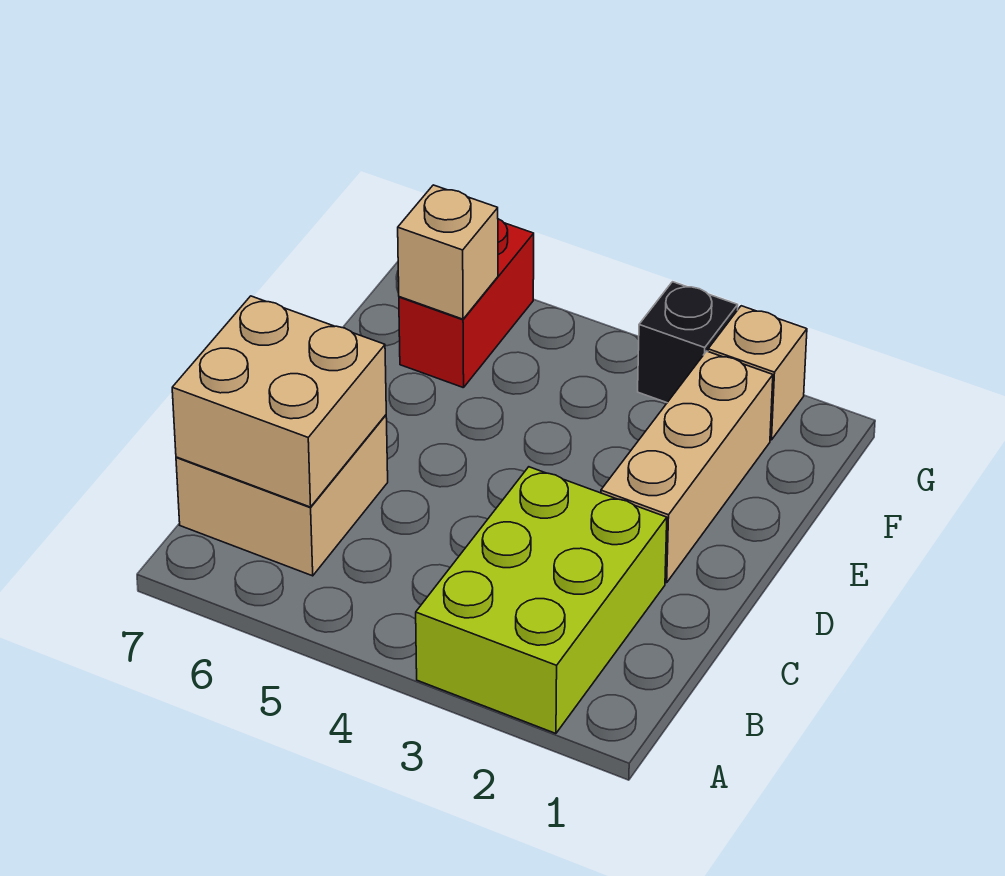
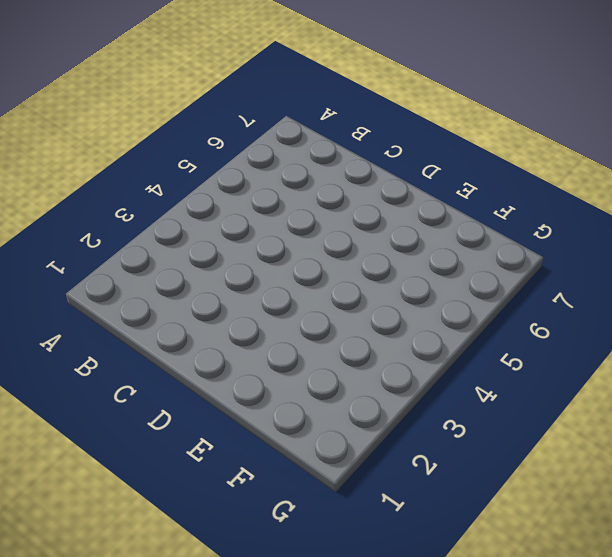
none -> lime 2x3 brick [416,467,667,733]
none -> tan 2x2 brick [176,415,388,576]

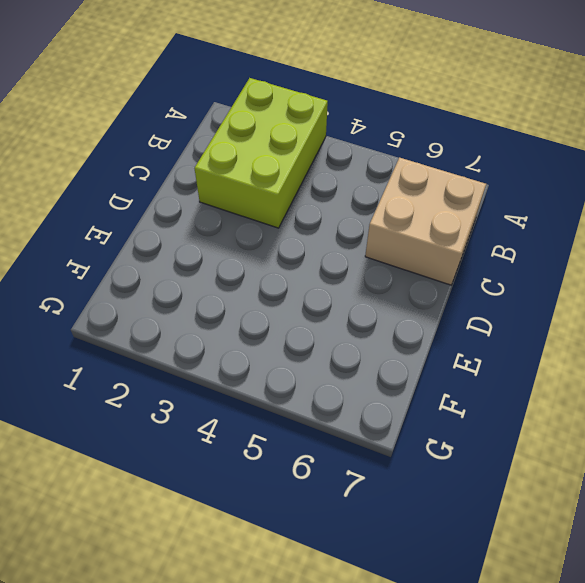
none -> tan 1x3 brick [601,351,773,583]
none -> red 1x2 brick [399,219,534,388]

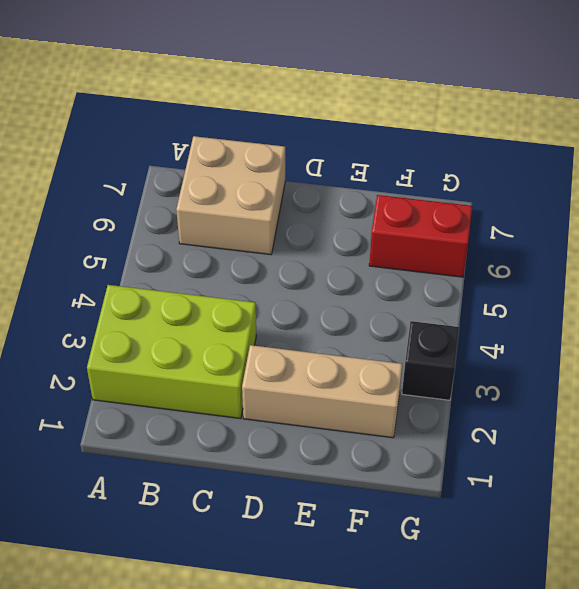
none -> tan 1x1 brick [708,306,807,440]
none -> tan 2x2 brick [172,296,386,507]

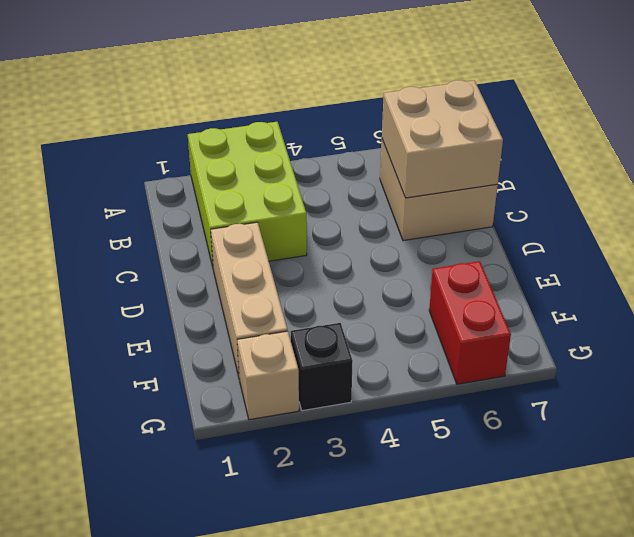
none -> tan 1x1 brick [398,185,498,319]

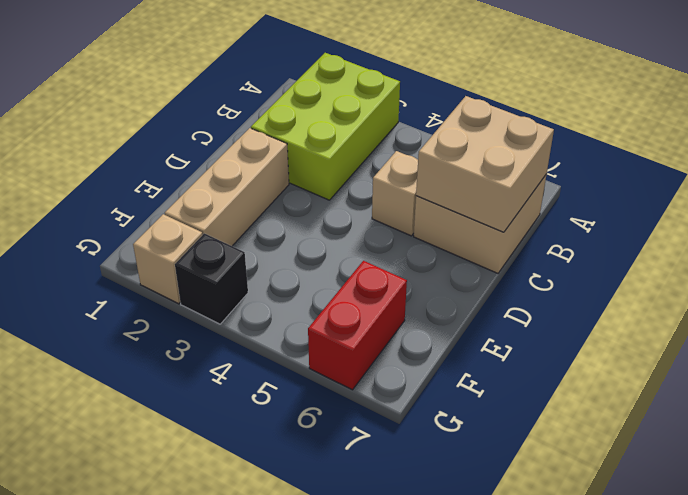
tan 1x1 brick [372,151,418,236] -> tan 1x1 brick moved to [398,185,498,319]

